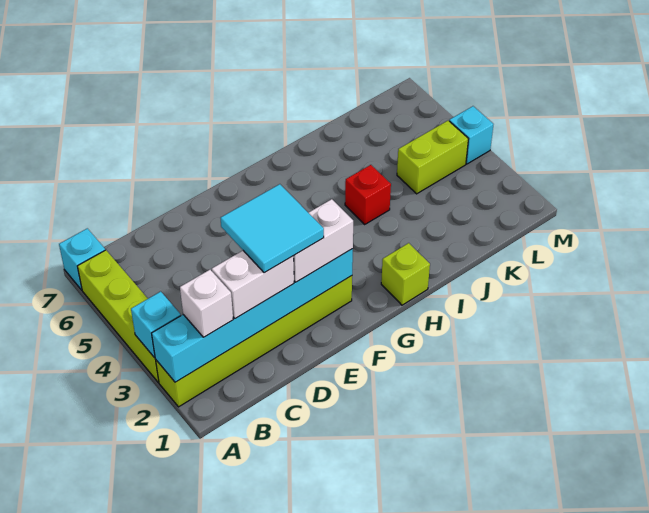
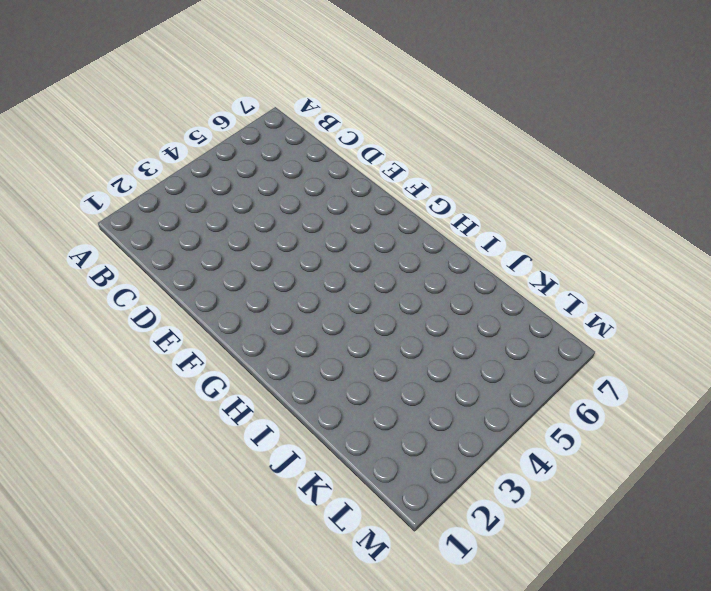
none -> lime 1x6 brick [156,276,352,407]
none -> lime 1x4 brick [77,250,159,382]
none -> cyan 1x1 brick [59,228,105,290]

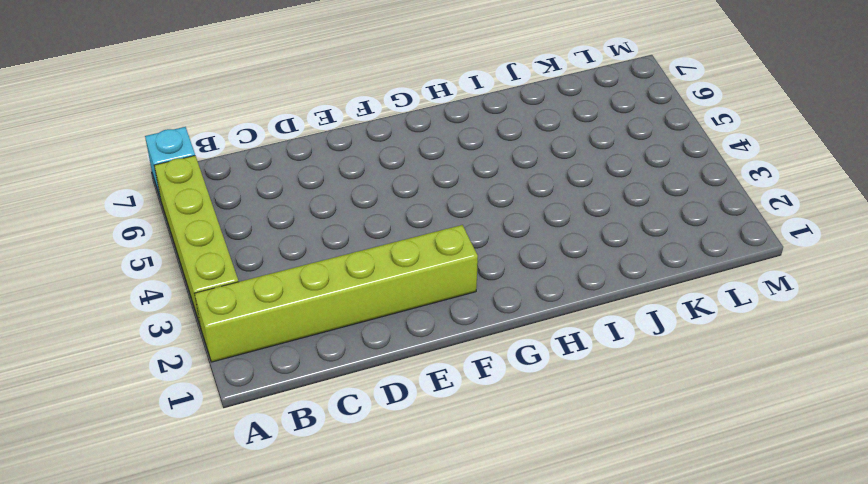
none -> lime 1x1 brick [381,243,430,305]
none -> red 1x1 brick [345,165,391,224]
none -> lime 1x2 brick [397,121,468,194]

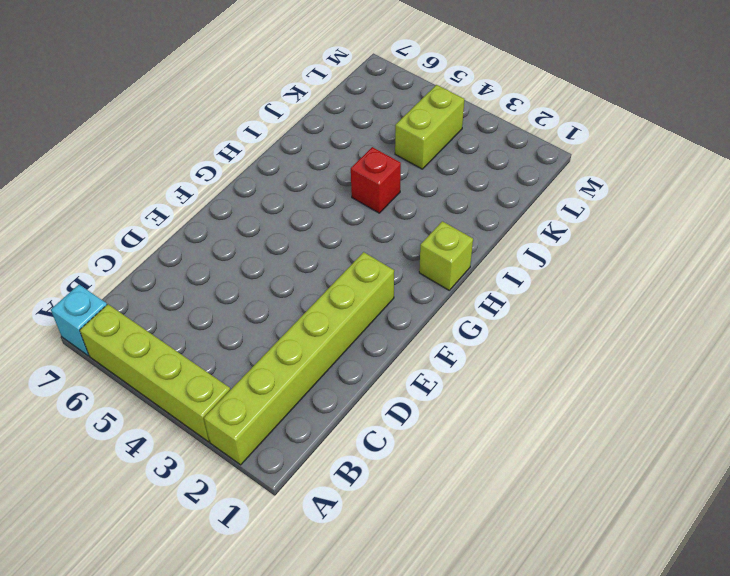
none -> cyan 1x1 brick [449,106,494,164]
none -> cyan 1x6 brick [152,249,353,382]
none -> cyan 1x1 brick [131,292,181,358]

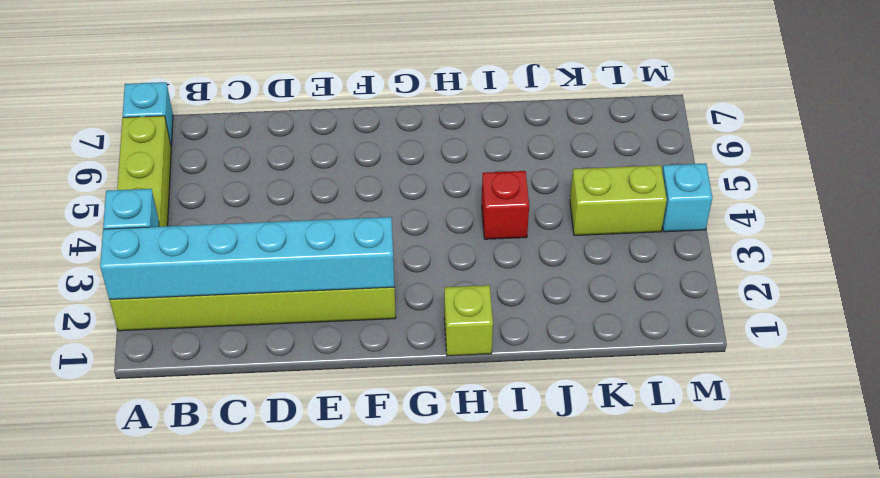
none -> white 1x1 brick [180,270,233,337]
none -> white 1x2 brick [212,251,294,319]
none -> white 1x2 brick [293,199,353,282]

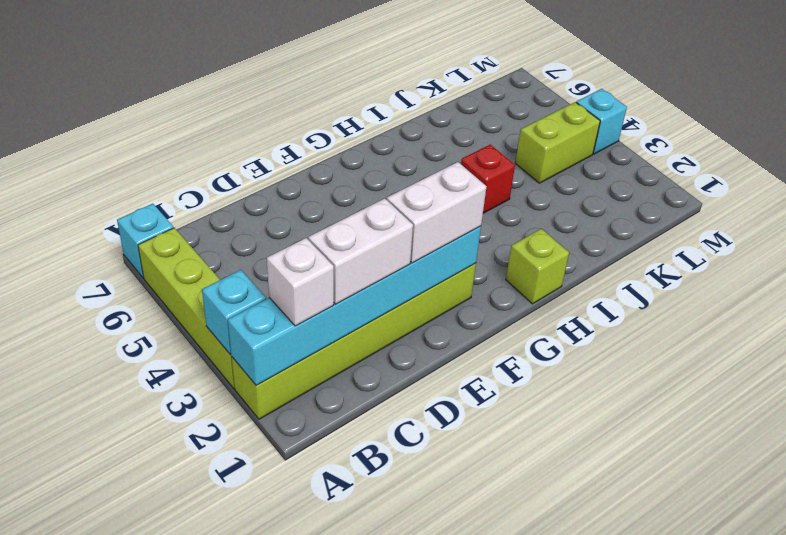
none -> cyan 2x2 tile [221,184,324,273]

